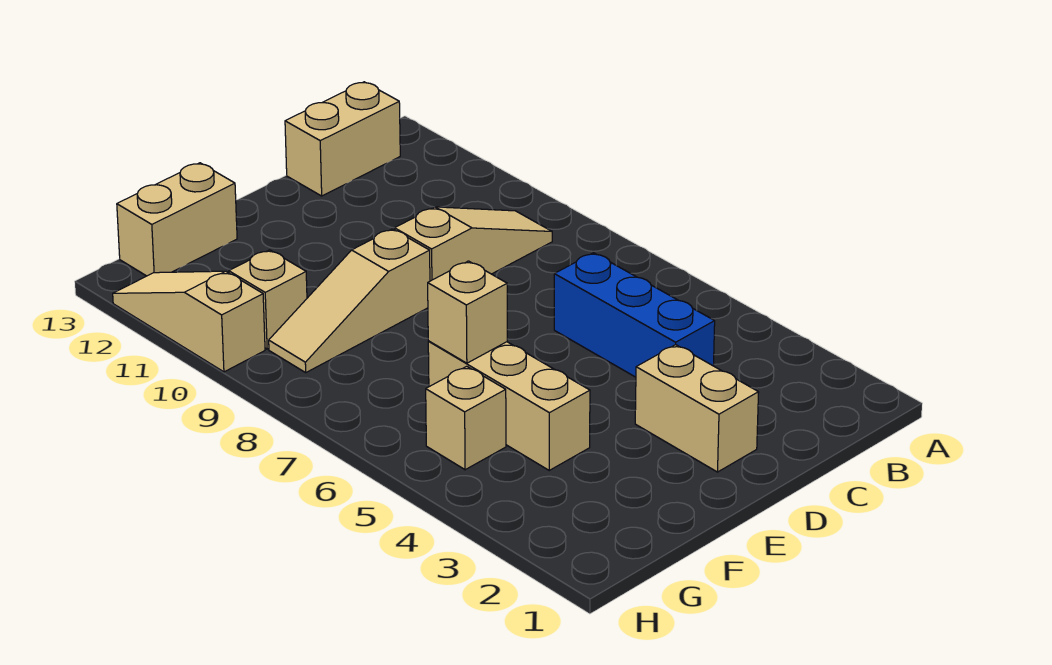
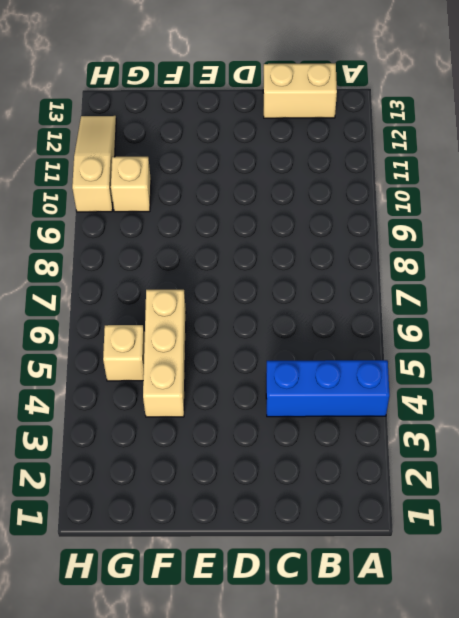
blue 1x3 brick [266,360,390,417] -> blue 1x3 brick turned to [554,253,715,377]
none -> tan 1x3 slope [395,207,552,281]
none -> tan 1x2 brick [635,345,759,472]

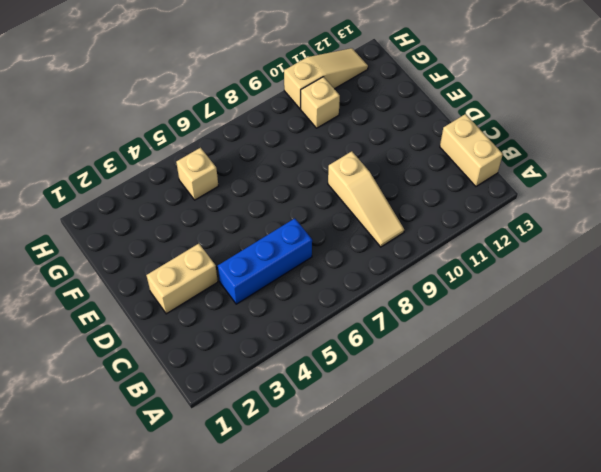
none -> tan 1x3 slope [269,229,430,372]
none -> tan 1x3 brick [428,341,590,470]

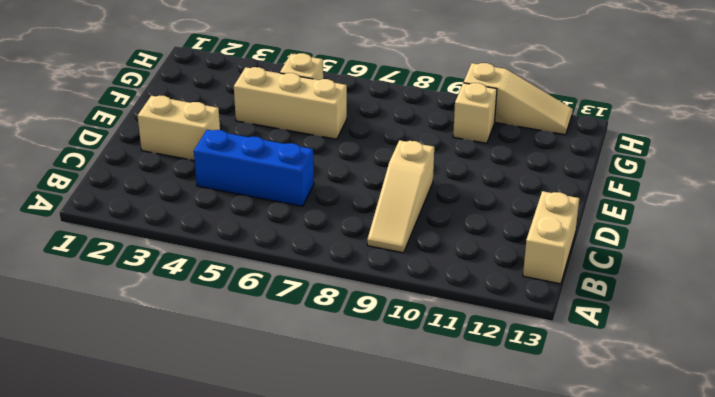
none -> tan 1x3 slope [269,229,430,372]
none -> tan 1x2 brick [117,163,237,276]

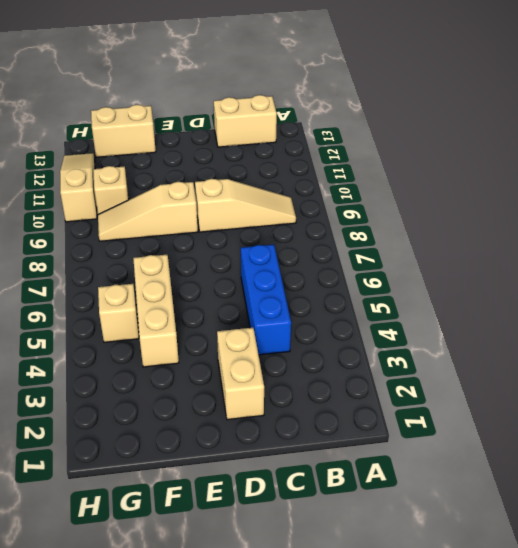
none -> tan 1x1 brick [428,261,507,363]

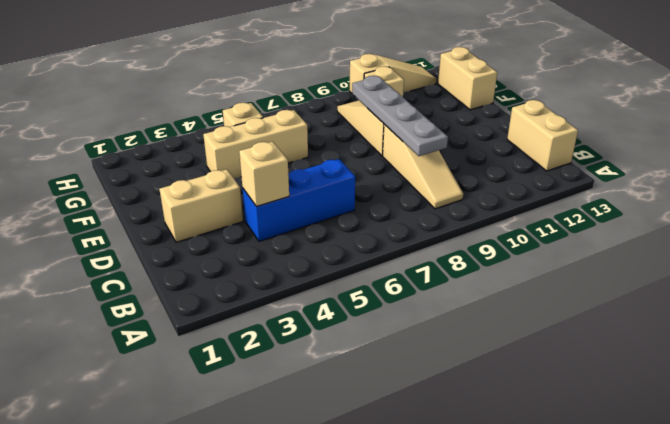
tan 1x1 brick [239,142,289,207] -> tan 1x1 brick moved to [428,261,507,363]
grey 1x4 plate [352,76,448,156] -> none

